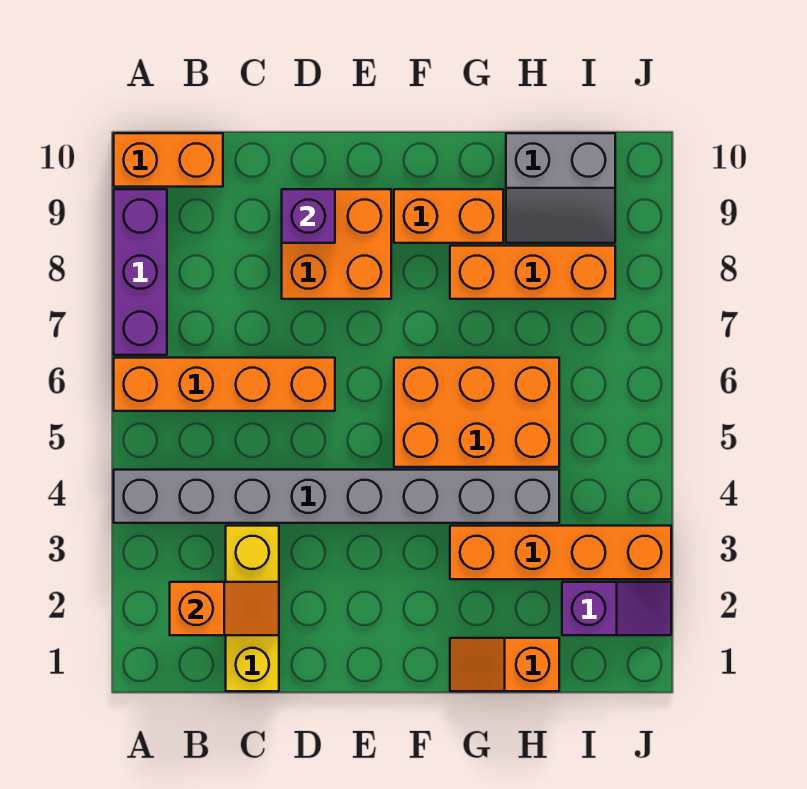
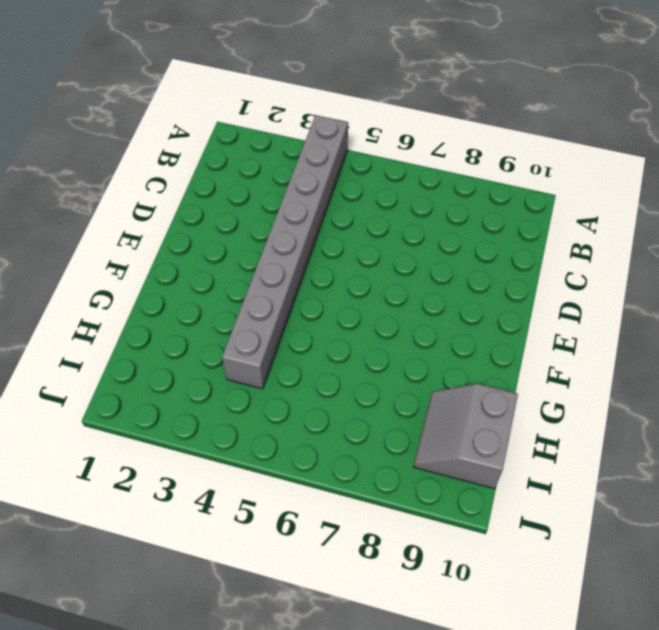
none -> orange 1x4 brick [114,358,335,411]
none -> purple 1x3 brick [114,189,167,355]
none -> orange 1x2 brick [114,133,223,187]

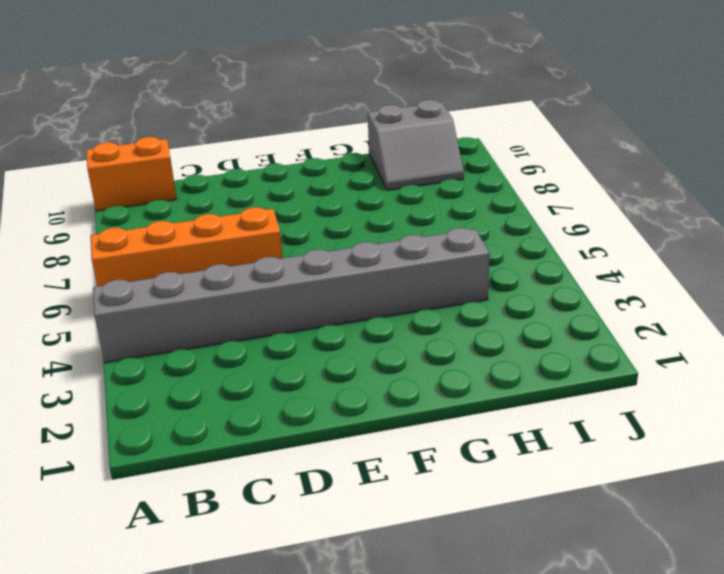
none -> purple 1x3 brick [114,189,167,355]
none -> yellow 1x3 brick [226,526,279,691]
none -> orange 2x2 brick [282,189,391,299]

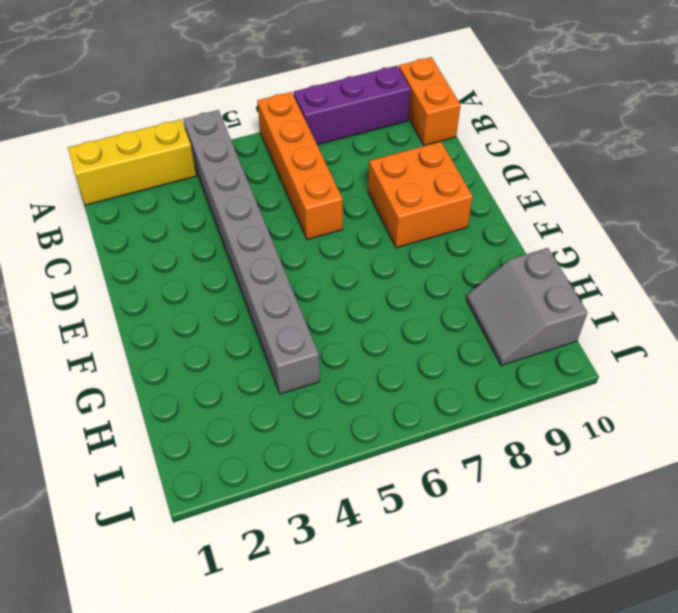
yellow 1x3 brick [68,119,196,205] -> yellow 1x3 brick moved to [226,526,279,691]
none -> orange 2x3 brick [394,358,559,467]
none -> orange 1x2 brick [394,189,503,243]
none -> orange 1x2 slope [450,638,559,691]

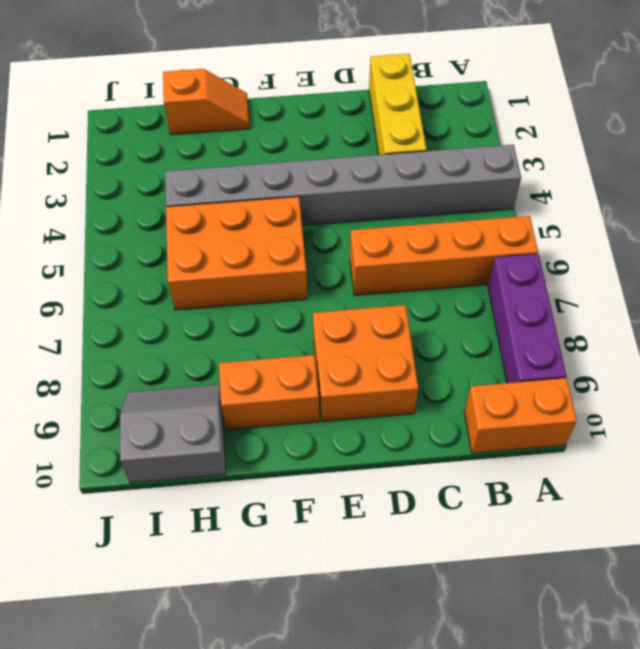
none -> orange 1x4 brick [450,526,671,579]
none -> orange 1x3 brick [450,246,615,299]
none -> purple 1x2 slope [562,582,671,635]

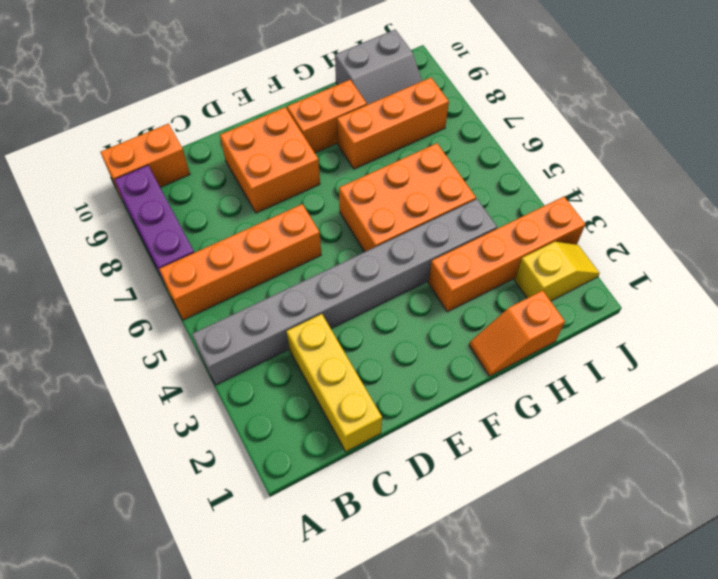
yellow 1x2 slope [514,242,600,301] -> purple 1x2 slope [562,582,671,635]
none -> orange 1x2 slope [170,582,279,635]
none -> purple 1x1 brick [282,189,335,243]

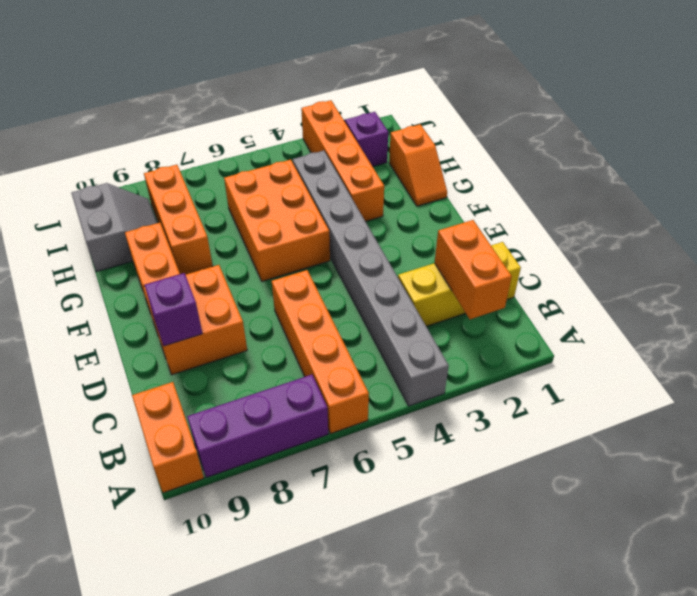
orange 1x2 brick [435,220,512,319] -> orange 1x2 slope [170,582,279,635]

